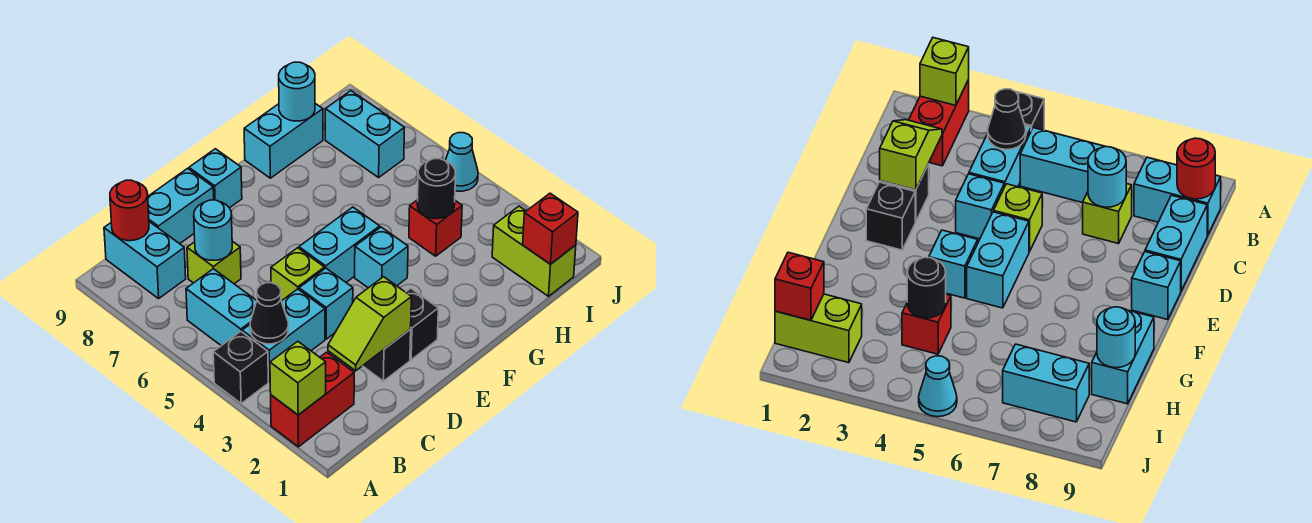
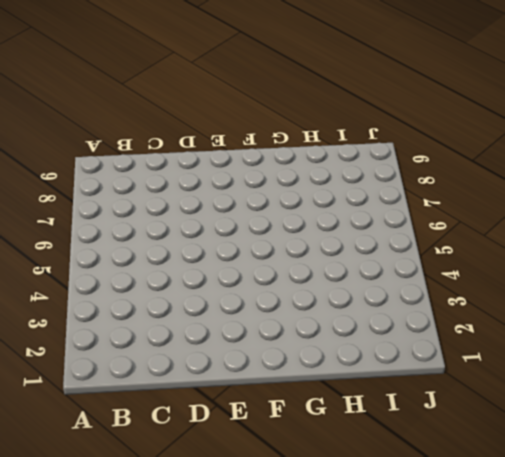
none -> red 1x2 brick [271,352,354,447]
none -> black 1x1 brick [213,331,268,403]
none -> cyan 1x2 brick [242,289,325,382]

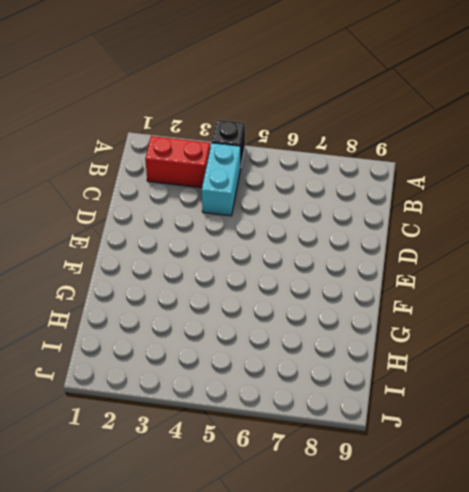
red 1x2 brick [145,136,210,188] -> red 1x2 brick turned to [271,352,354,447]
none -> cyan 1x2 brick [186,269,257,346]
none -> cyan 1x2 brick [104,222,186,299]
none -> lime 1x1 brick [187,241,241,284]

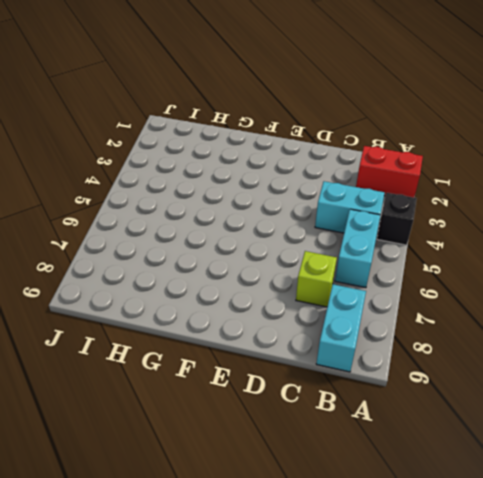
none -> cyan 1x2 brick [148,168,214,244]
none -> black 1x1 brick [363,329,411,381]
none -> cyan 1x1 brick [299,268,353,339]

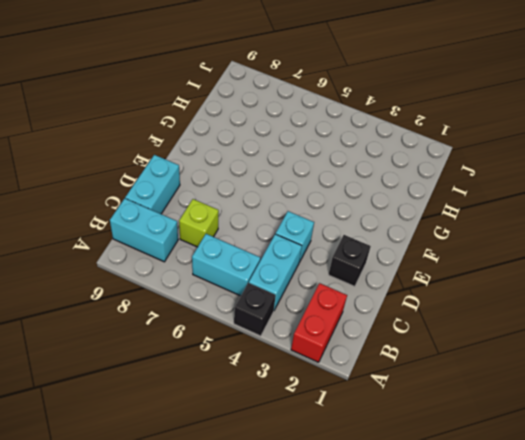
none -> lime 1x1 brick [271,248,324,301]
none -> black 1x1 brick [406,288,438,360]
none -> cyan 1x2 brick [299,207,380,282]

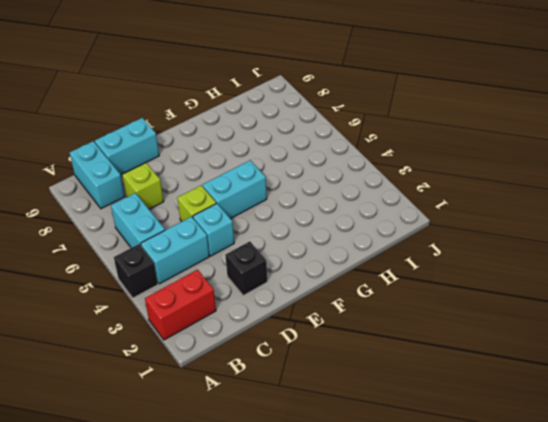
none -> black 1x1 brick [406,288,438,360]
none -> cyan 1x1 brick [189,149,242,208]
none -> cyan 1x1 brick [355,227,408,288]

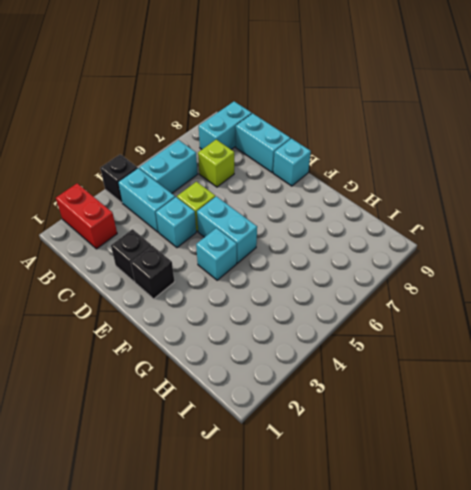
none -> cyan 1x2 brick [244,104,323,178]
none -> red 1x1 brick [409,200,462,256]
none -> lime 1x2 brick [492,206,576,296]

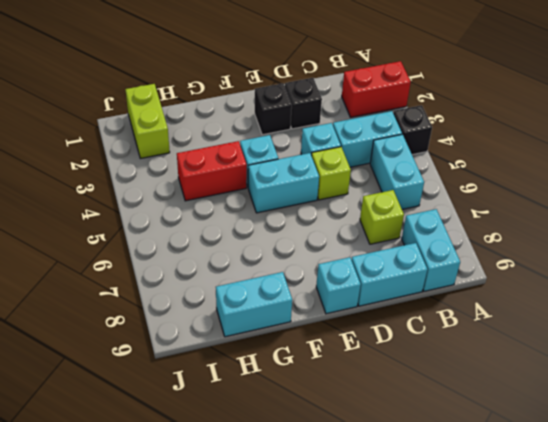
red 1x2 brick [177,141,247,201] -> red 1x1 brick [409,200,462,256]
none -> cyan 1x2 brick [325,91,404,177]
none -> cyan 1x1 cone [445,133,478,191]
none -> lime 1x1 brick [270,341,326,415]

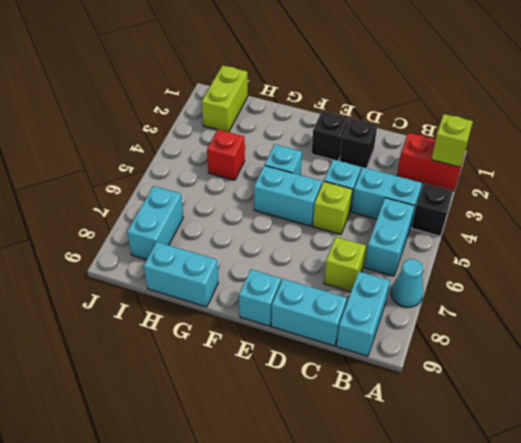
cyan 1x1 cone [391,259,423,307] -> cyan 1x1 cone moved to [445,133,478,191]
none -> black 1x1 cone [250,283,288,344]
none -> red 1x1 round brick [110,180,149,241]
none -> lime 1x2 slope [328,277,411,371]

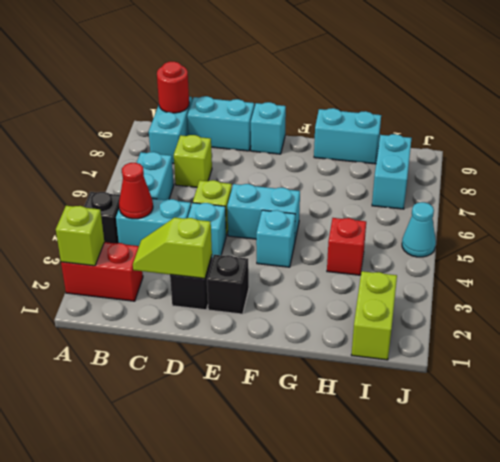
red 1x1 cone [119,163,153,219] -> black 1x1 cone [250,283,288,344]
none -> cyan 1x1 round brick [194,200,232,260]
none -> black 1x1 round brick [417,159,456,219]
none -> cyan 1x1 round brick [279,62,315,121]

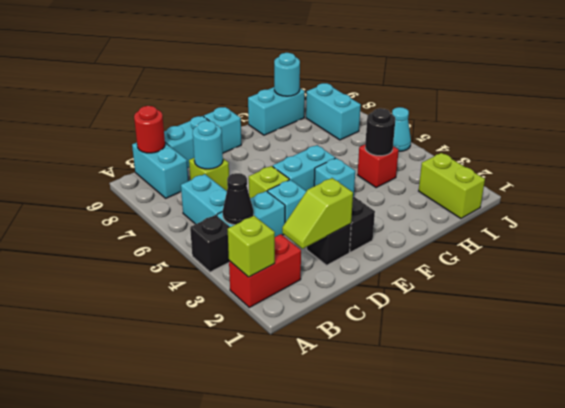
none -> red 1x1 brick [523,193,578,264]

